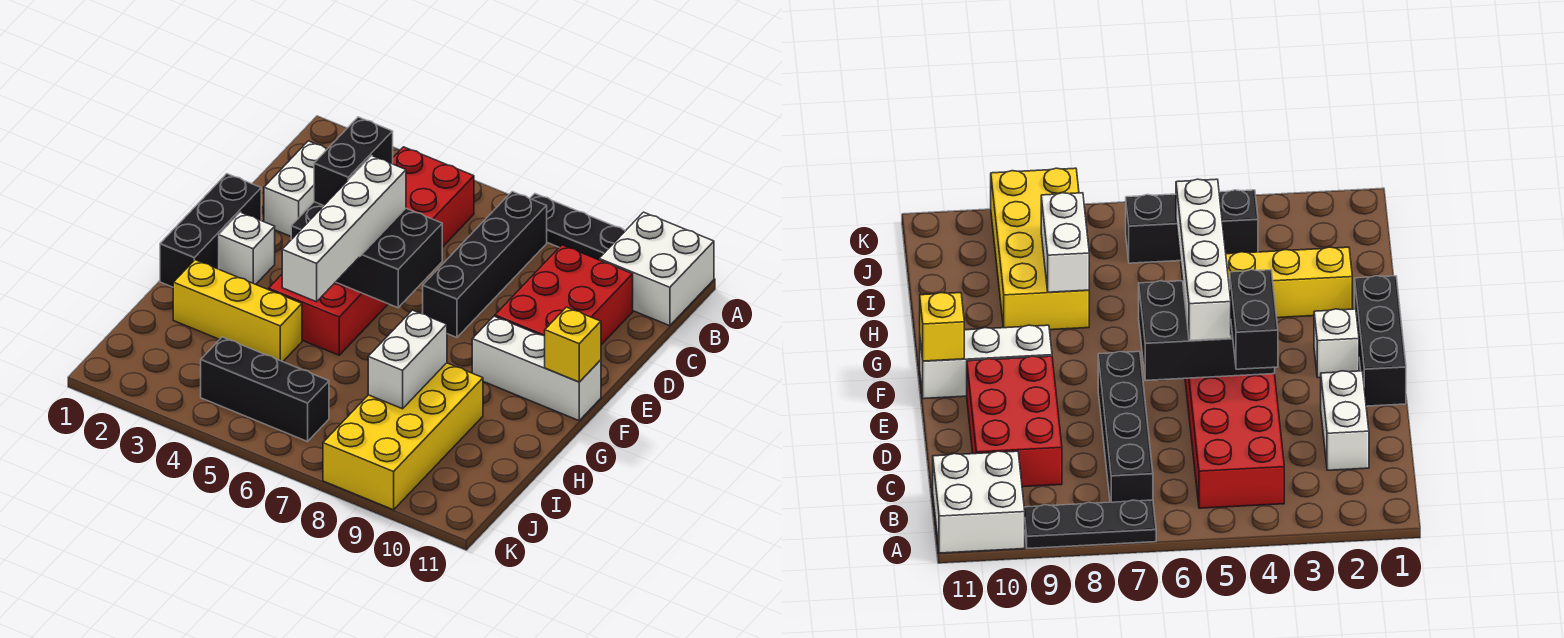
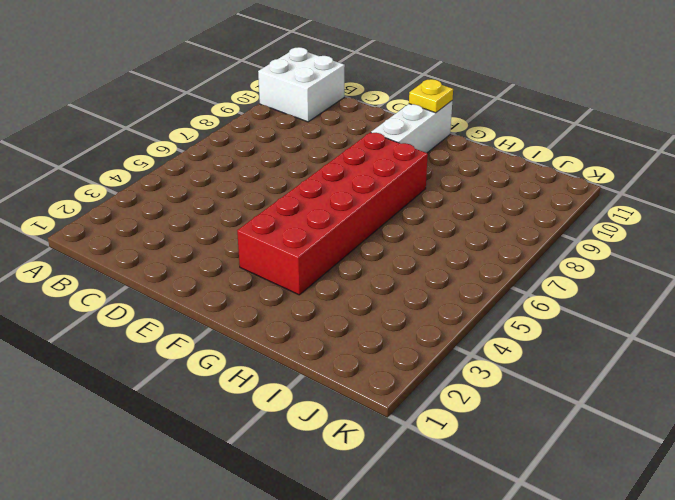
red 2x6 brick [237,133,428,295] -> red 2x6 brick turned to [269,147,474,355]
yellow 1x1 plate [409,79,453,113] -> yellow 1x1 brick [545,307,601,382]
none -> black 1x3 plate [530,194,625,260]
none -> black 1x4 brick [423,192,547,337]
none -> white 1x2 brick [264,141,327,236]

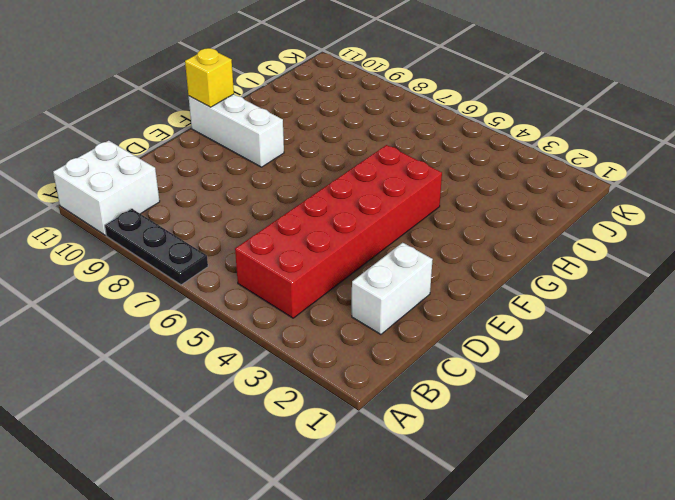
none -> black 1x4 brick [423,192,547,337]
none -> red 2x3 brick [495,245,633,345]
none -> black 1x3 brick [160,174,261,287]

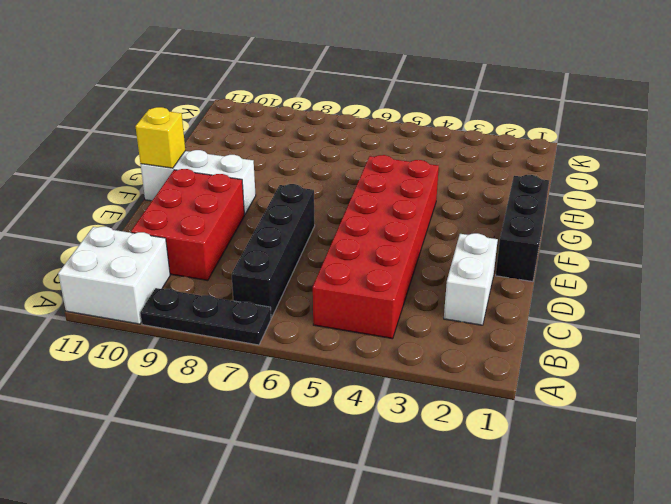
none -> white 1x1 brick [219,212,275,284]
none -> yellow 1x3 brick [173,260,302,362]
none -> yellow 2x4 brick [323,363,483,510]

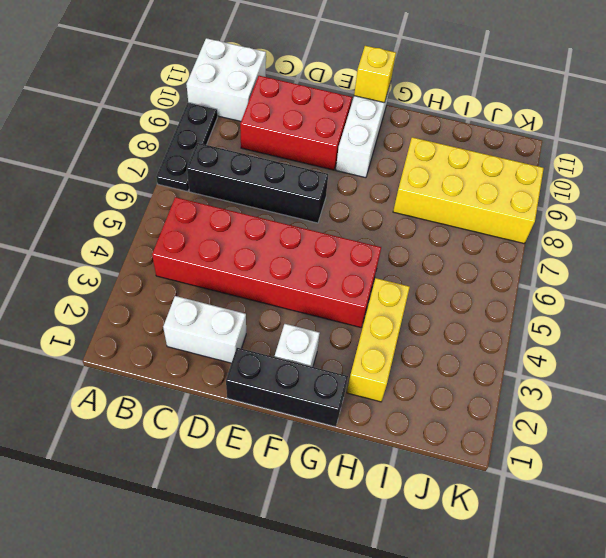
none -> black 1x3 brick [201,337,329,442]
none -> black 2x3 brick [291,202,442,308]
none -> white 1x2 brick [368,310,447,409]

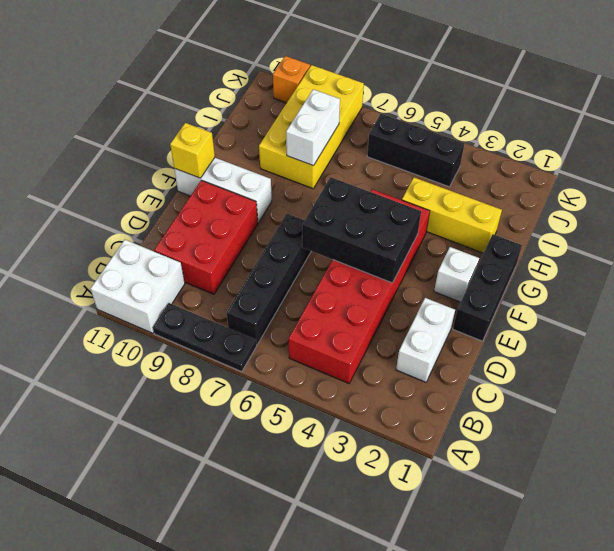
orange 1x1 brick [273,56,310,103] -> none
none -> black 1x2 brick [314,117,393,206]
none -> white 1x4 brick [282,156,406,302]

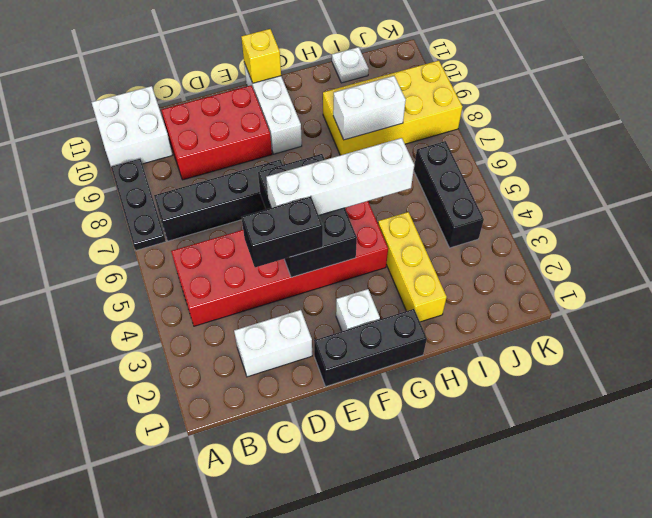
white 1x1 plate [332,47,369,83] -> none

